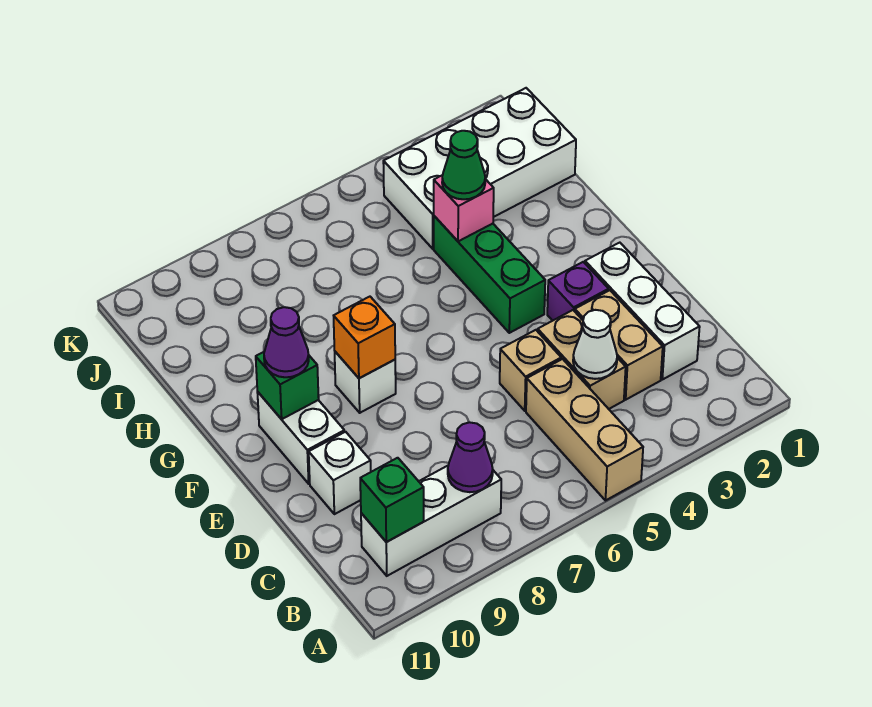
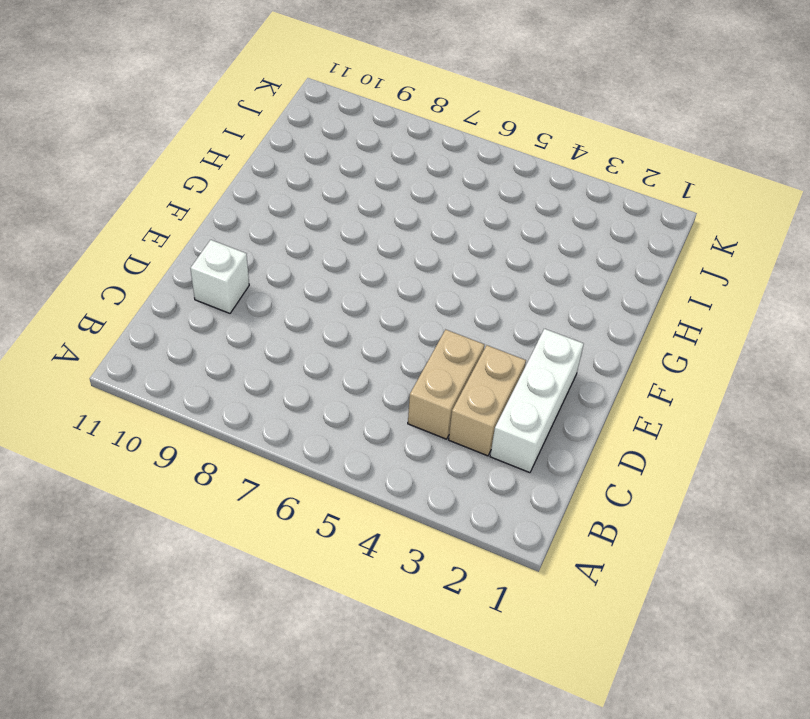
none -> tan 1x3 brick [526,359,643,501]
none -> white 1x3 brick [361,466,501,576]
none -> tan 1x1 brick [500,330,561,411]

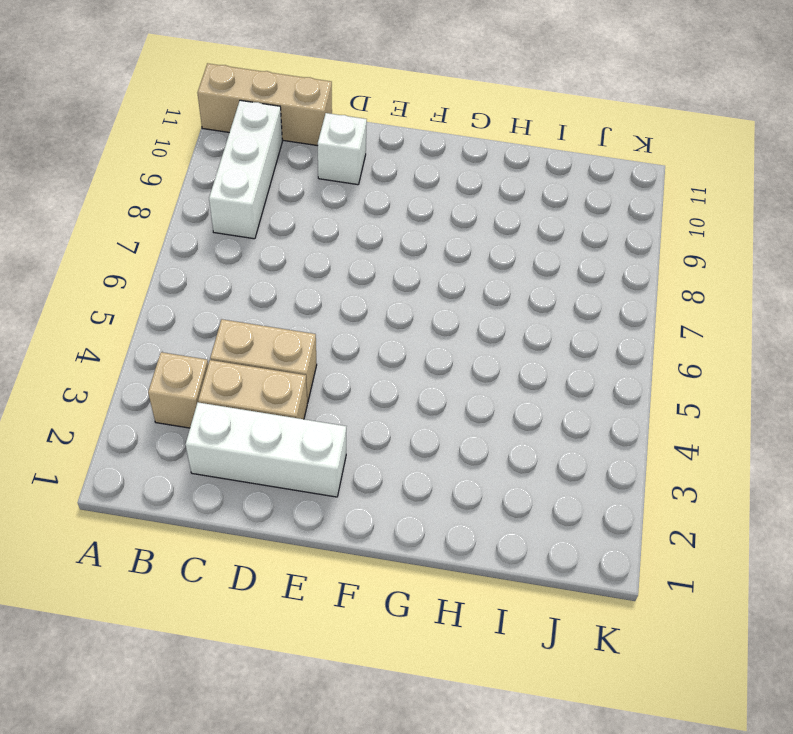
tan 1x3 brick [198,63,332,146] -> tan 1x3 brick moved to [526,359,643,501]
tan 1x1 brick [148,352,208,428] -> tan 1x1 brick moved to [500,330,561,411]
none -> purple 1x1 brick [547,262,609,321]
none -> white 1x2 brick [257,392,344,484]
none -> green 1x3 brick [434,216,545,333]

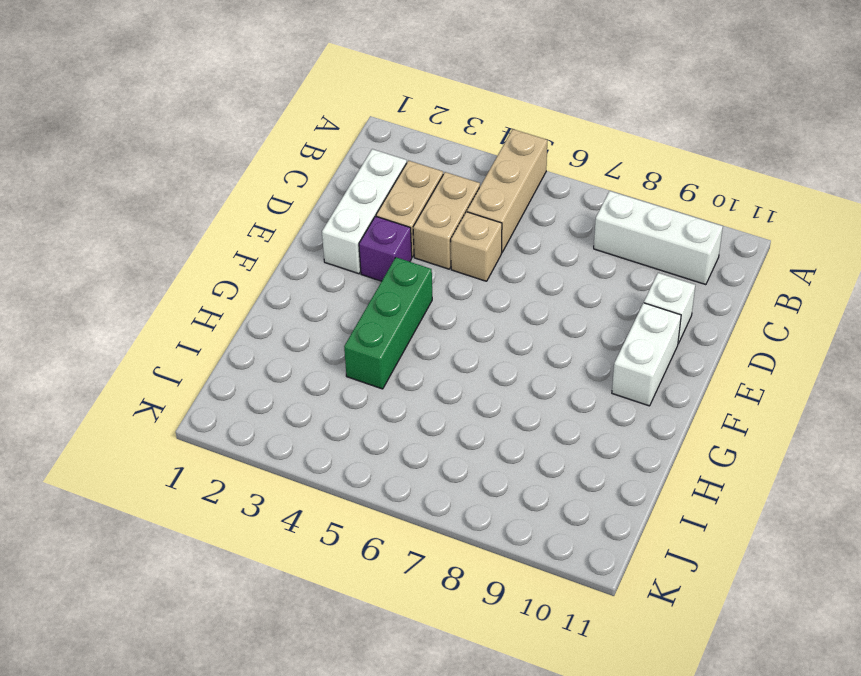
none -> white 1x1 brick [335,352,396,413]
none -> white 2x4 brick [383,88,576,249]
none -> purple 1x1 cone [448,422,493,492]

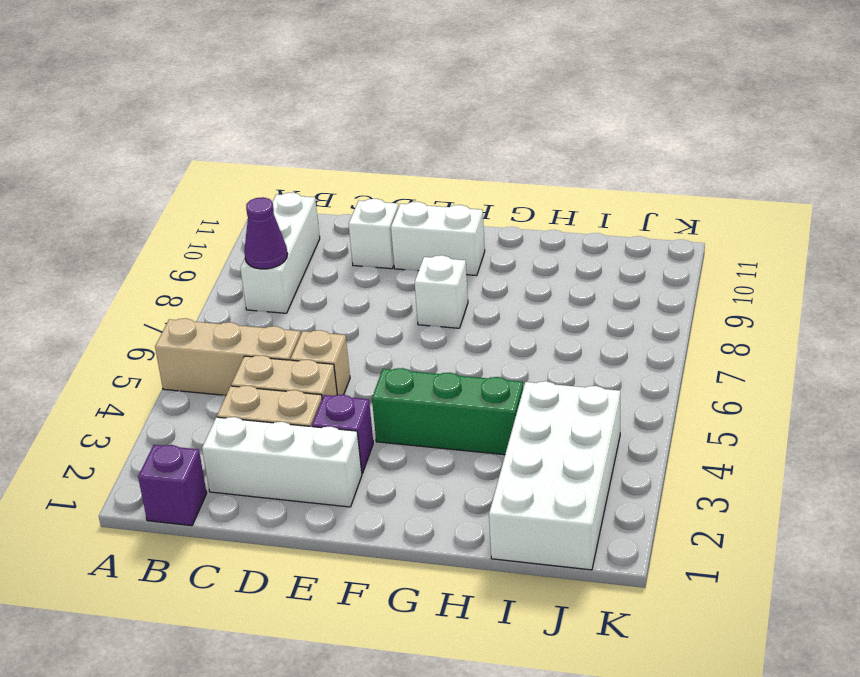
purple 1x1 brick [138,445,207,526] -> none
none -> green 1x1 brick [360,458,424,542]
none -> white 1x1 cone [573,310,617,379]
none -> orange 1x1 brick [334,297,395,378]

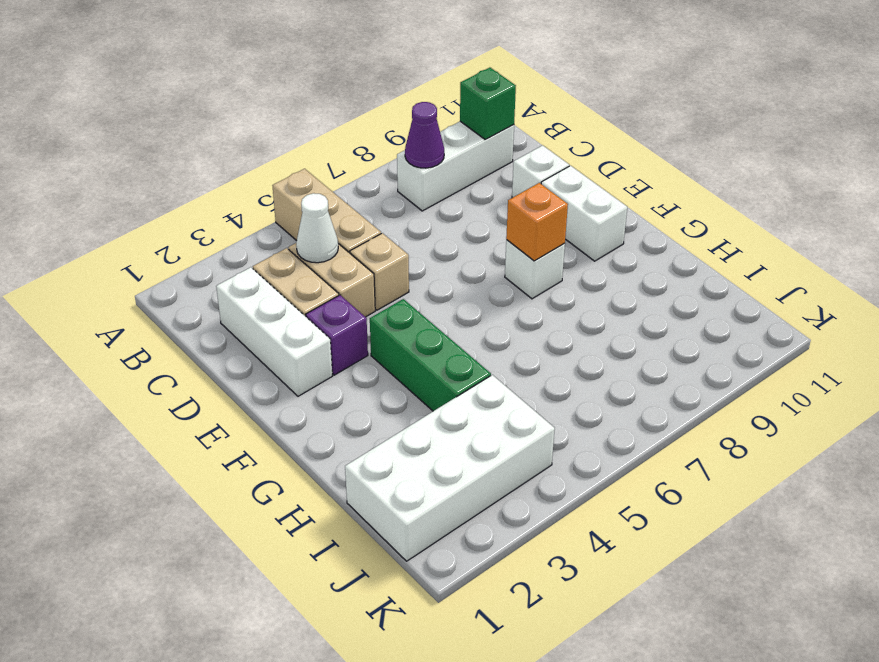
none -> green 1x1 brick [256,352,319,419]
none -> pink 1x1 brick [434,175,494,241]
none -> purple 1x1 cone [264,307,309,377]

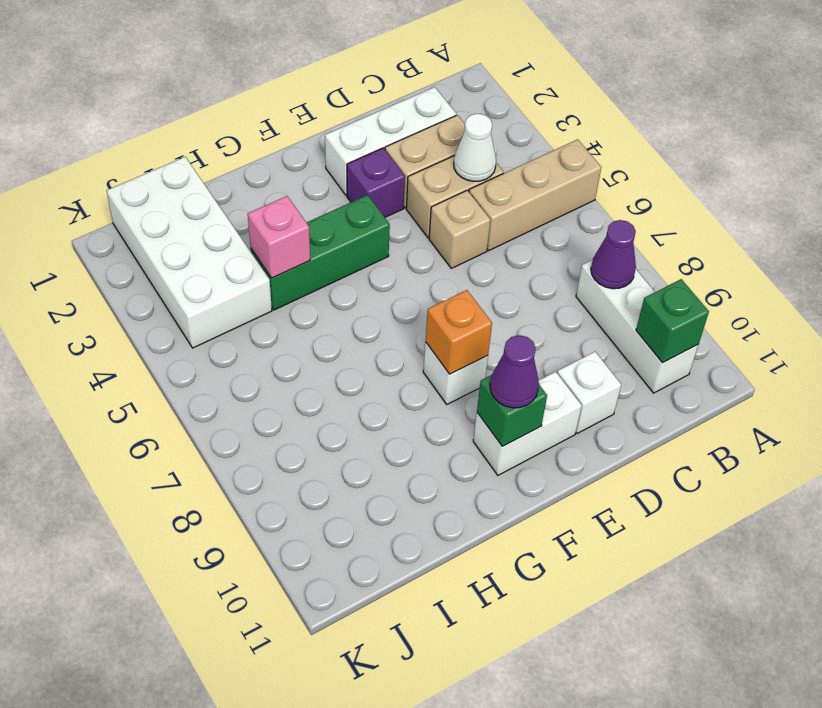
none -> green 1x1 cone [442,131,485,199]

